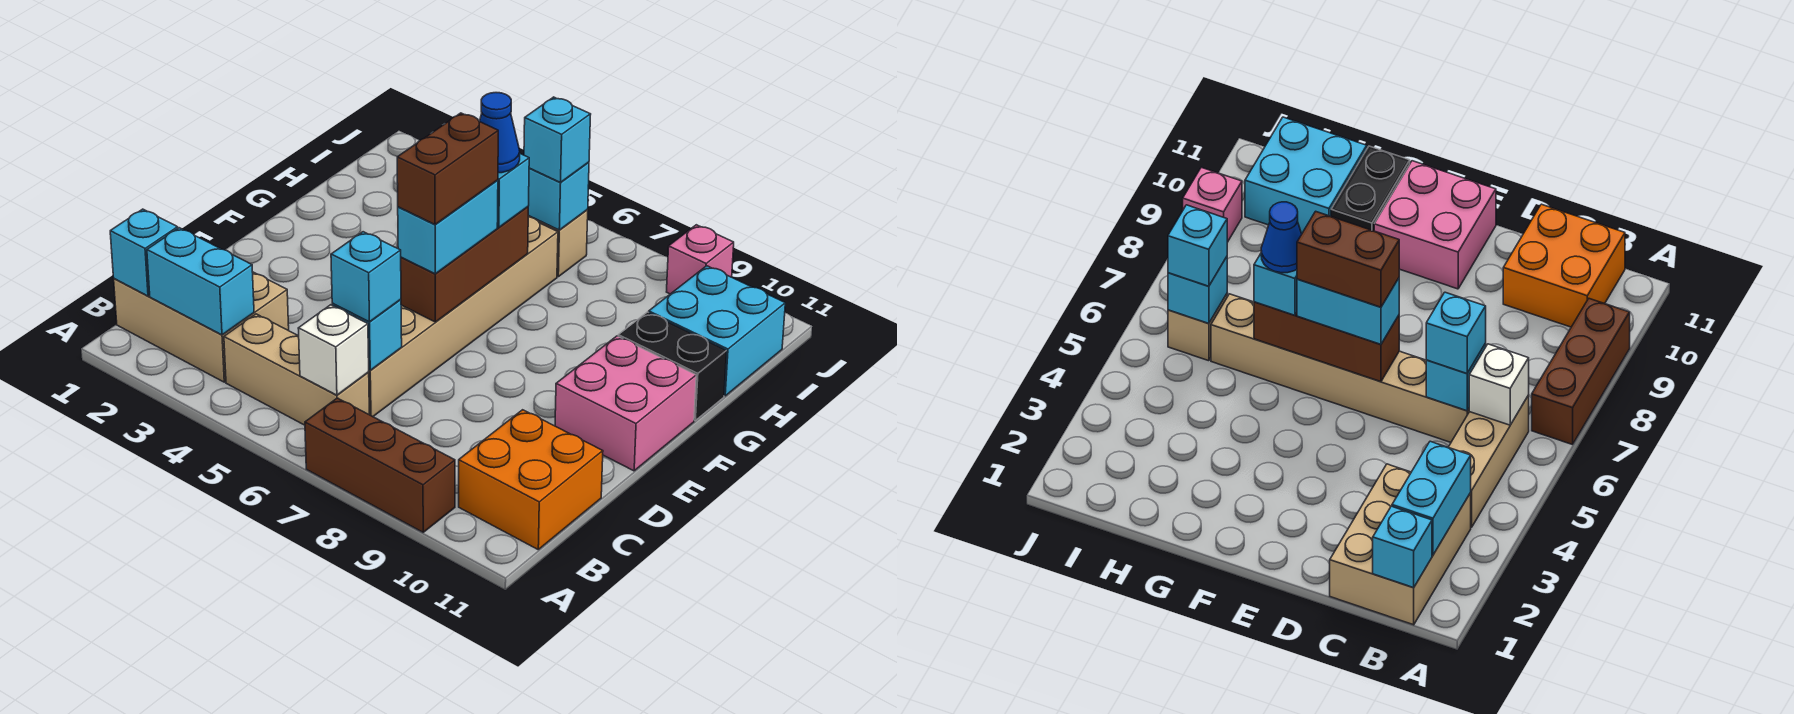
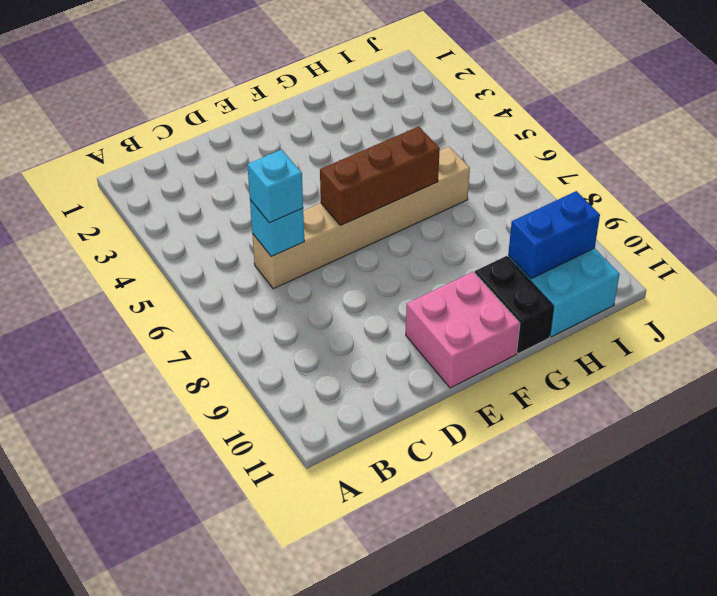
blue 1x2 brick [508,191,600,279] -> none
none -> brown 1x3 brick [305,398,455,532]
none -> tan 2x3 brick [114,272,289,382]
none -> tan 1x3 brick [224,314,369,425]

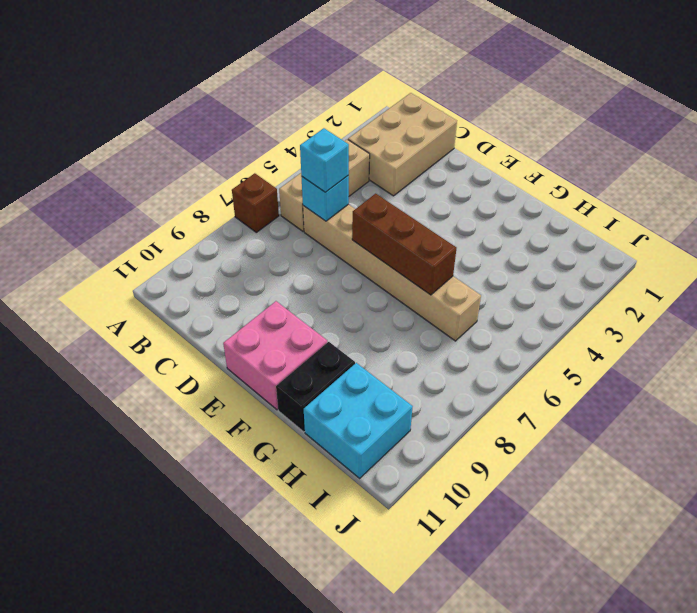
brown 1x1 brick [232,173,279,232] -> brown 1x3 brick [305,398,455,532]
none -> orange 2x2 brick [459,410,603,549]
none -> tan 1x1 brick [528,210,588,277]
none -> pink 1x1 brick [667,225,734,294]

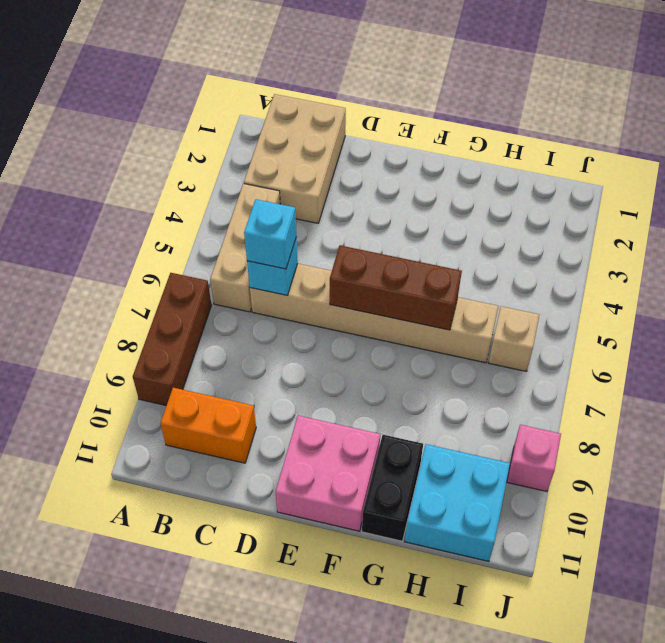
orange 1x2 brick [161,388,256,463] -> orange 2x2 brick [459,410,603,549]
none -> cyan 1x1 brick [110,209,178,296]
none -> cyan 1x2 brick [147,228,254,335]
none -> white 1x1 brick [298,305,369,395]

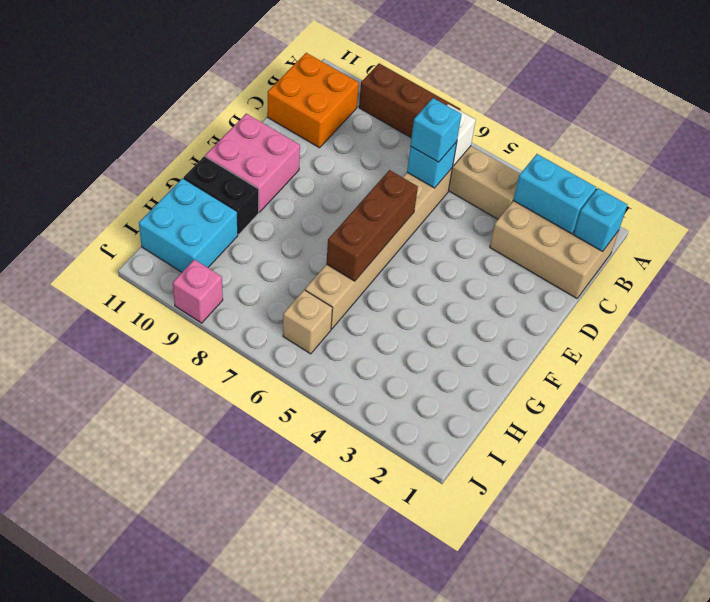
none -> cyan 1x1 brick [528,162,589,230]
none -> cyan 1x2 brick [398,180,498,274]
none -> cyan 1x1 brick [497,154,529,227]

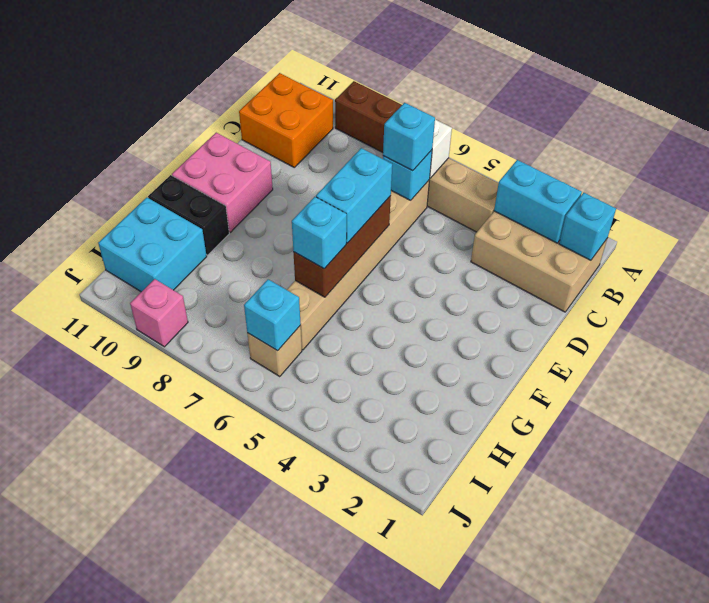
none -> cyan 1x1 brick [524,97,591,182]
none -> brown 1x2 brick [397,113,498,225]
none -> blue 1x1 cone [479,93,520,173]

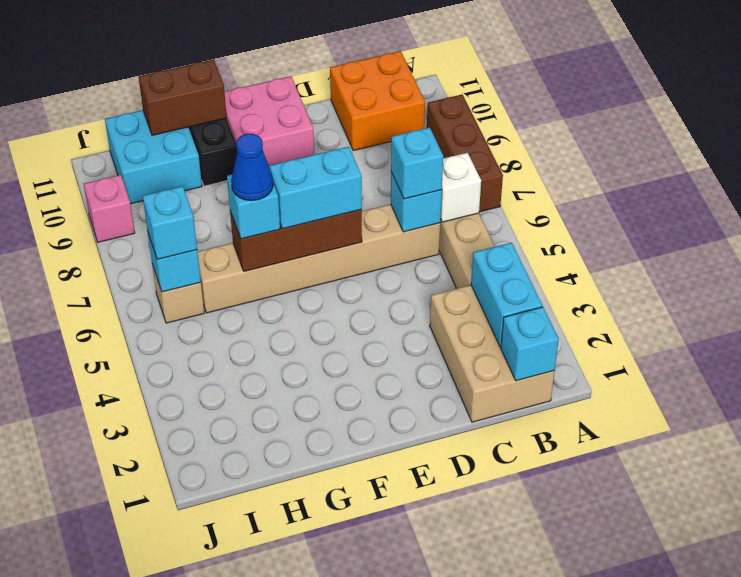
brown 1x2 brick [139,60,227,135] -> brown 1x2 brick moved to [397,113,498,225]

